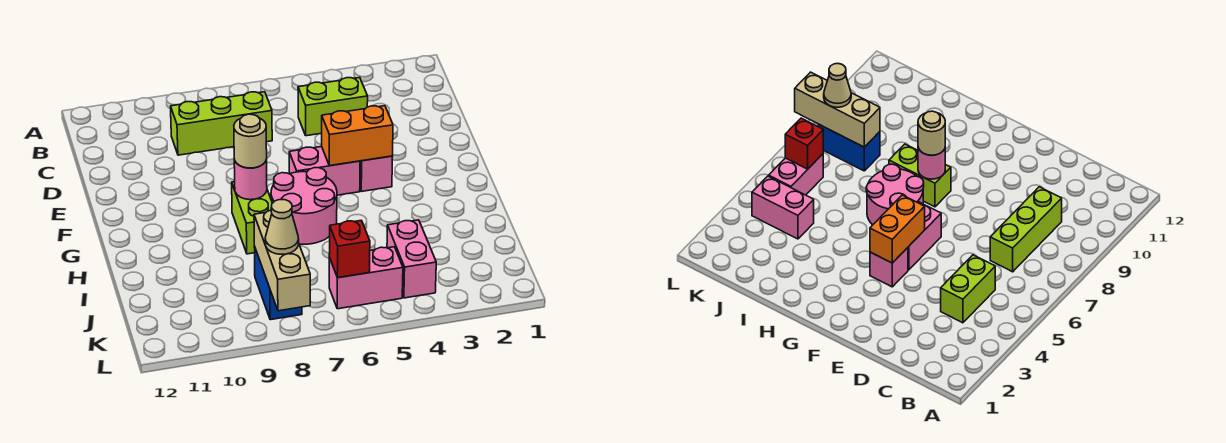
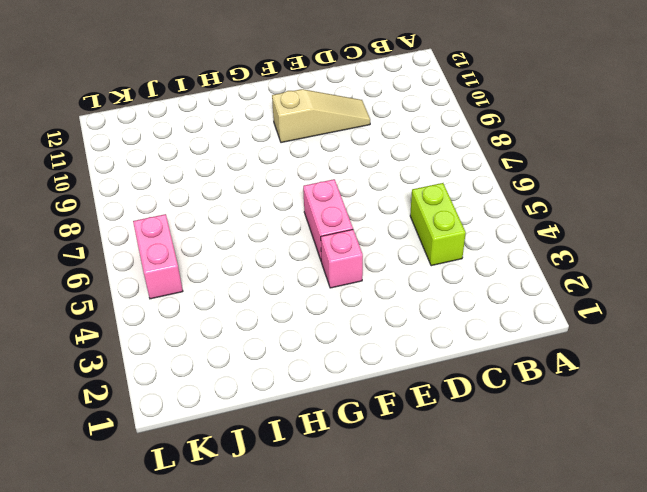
tan 1x3 slope [272,89,370,143] -> none
none -> lime 1x3 brick [171,92,272,155]
none -> pink 2x2 round brick [271,168,337,244]
none -> lime 1x2 brick [232,182,272,254]

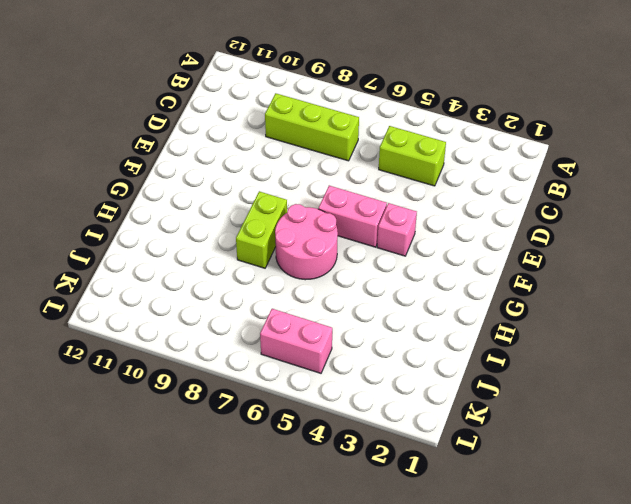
none -> pink 1x2 brick [387,220,436,298]
none -> blue 1x2 brick [254,246,302,320]
none -> orange 1x2 brick [322,106,393,166]

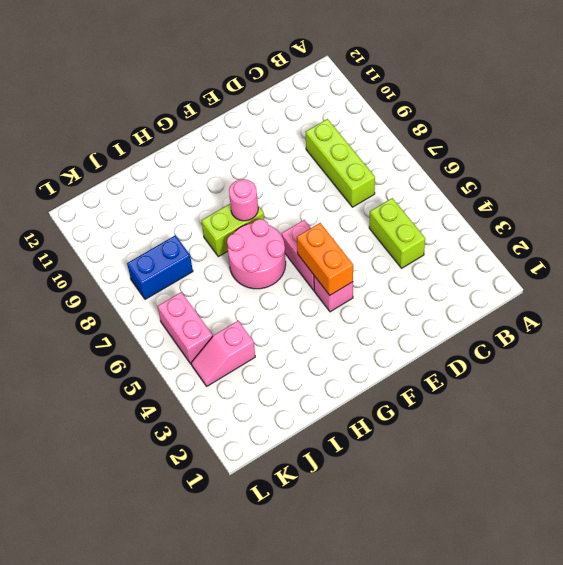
pink 1x2 slope [191,321,255,386] -> pink 1x2 brick [387,220,436,298]
none -> tan 1x3 brick [254,210,310,311]
none -> red 1x1 brick [329,220,370,278]
none -> tan 1x1 round brick [234,114,267,168]

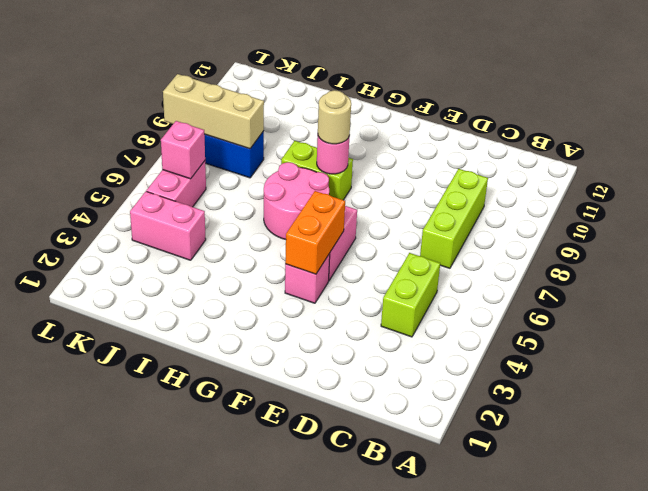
pink 1x1 brick [161,121,205,179] -> red 1x1 brick [329,220,370,278]
none -> tan 1x1 cone [265,200,299,254]

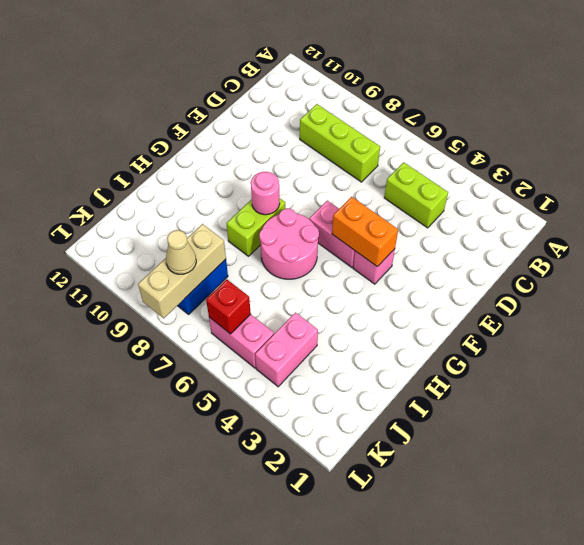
none -> tan 1x1 round brick [234,114,267,168]

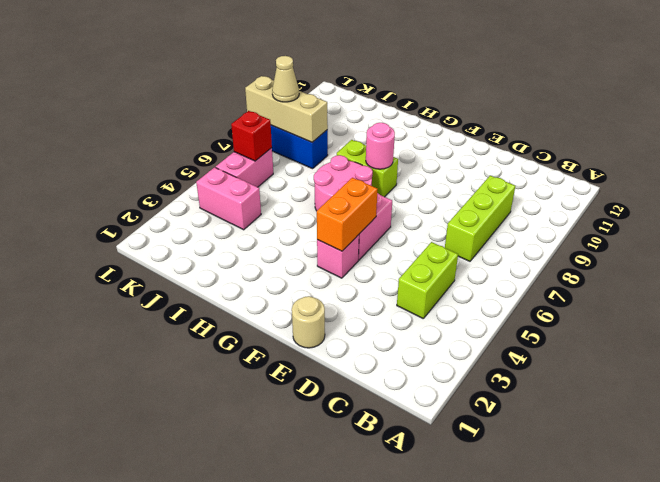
tan 1x1 round brick [292,296,325,348] -> tan 1x1 round brick moved to [234,114,267,168]

